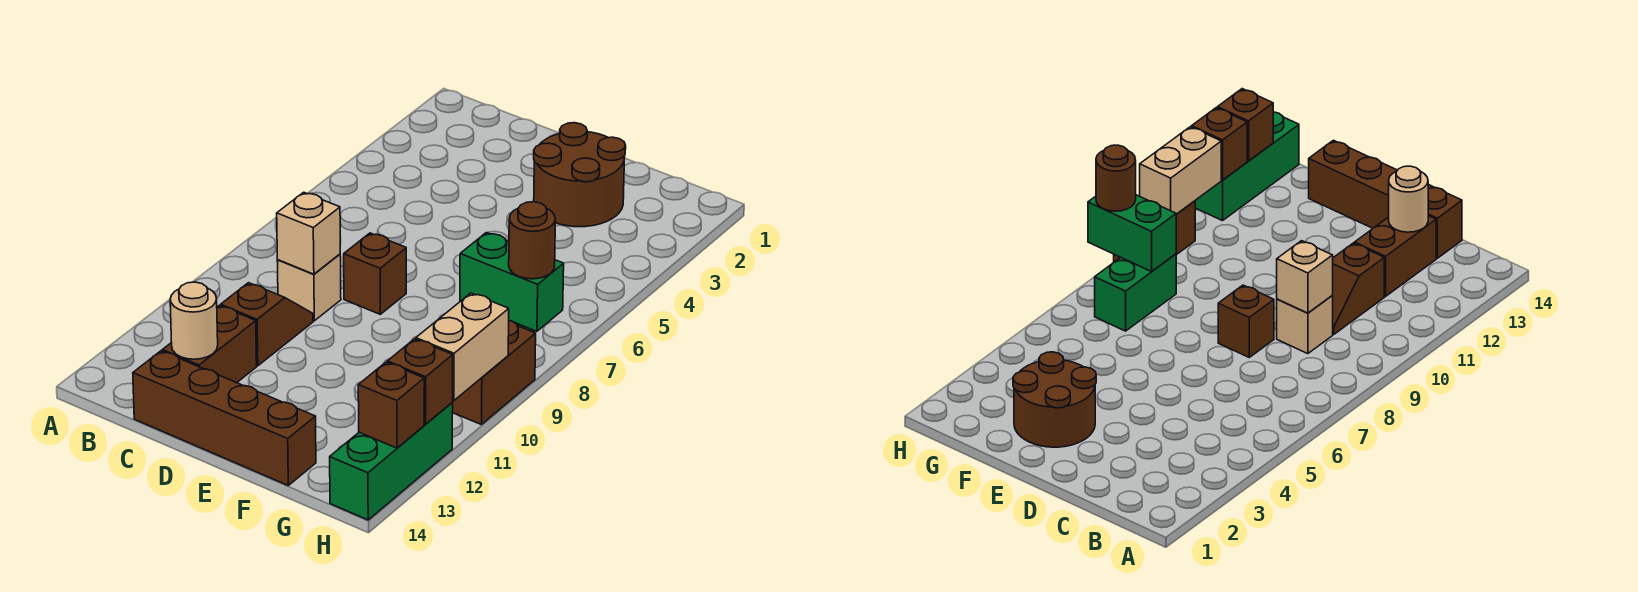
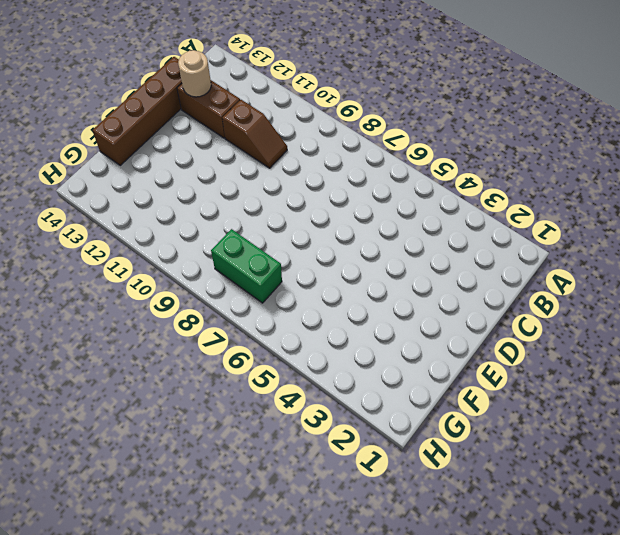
none -> tan 1x1 brick [277,254,341,321]
none -> brown 1x1 brick [344,233,406,314]
none -> brown 2x2 round brick [534,123,626,227]

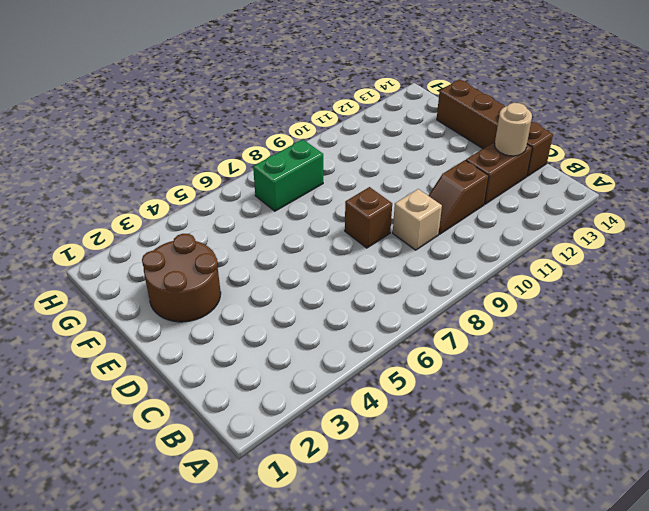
none -> brown 1x2 brick [452,321,536,424]
none -> green 1x3 brick [330,403,453,520]
none -> tan 1x1 brick [277,192,340,274]

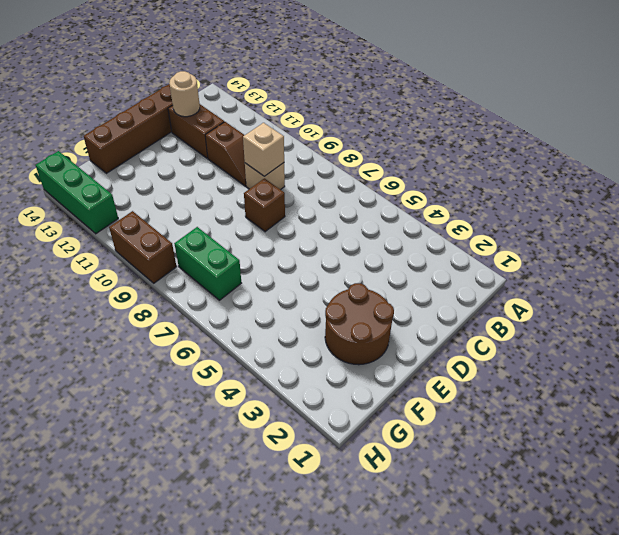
none -> green 1x2 brick [460,233,564,331]
none -> tan 1x2 brick [416,293,509,401]
none -> brown 1x1 brick [387,339,453,424]

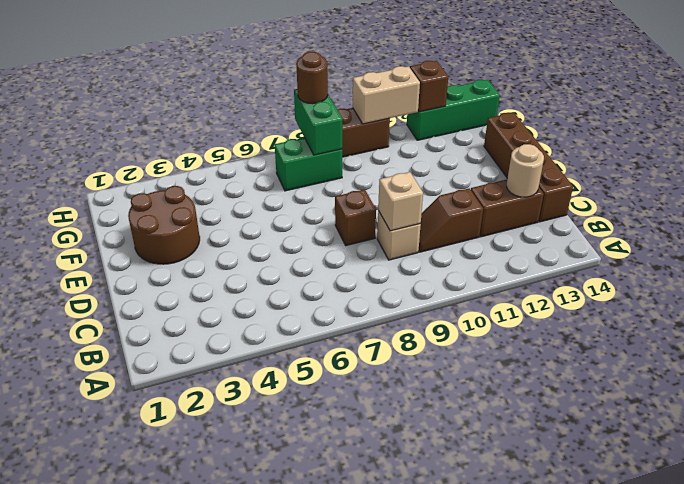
none -> brown 1x1 brick [358,362,424,448]

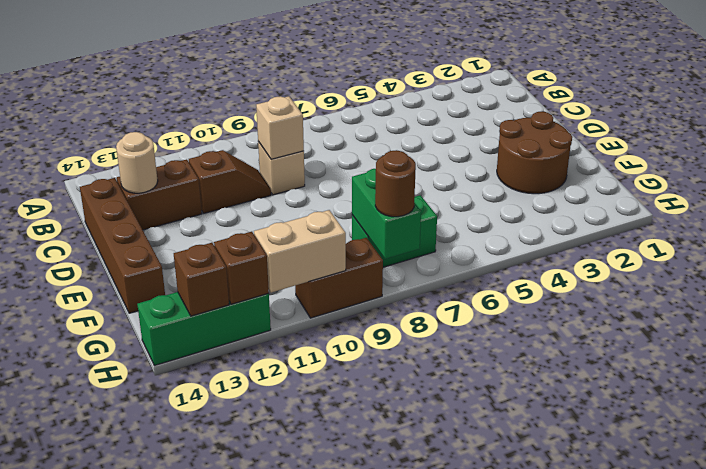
none -> brown 1x1 brick [344,233,406,314]

